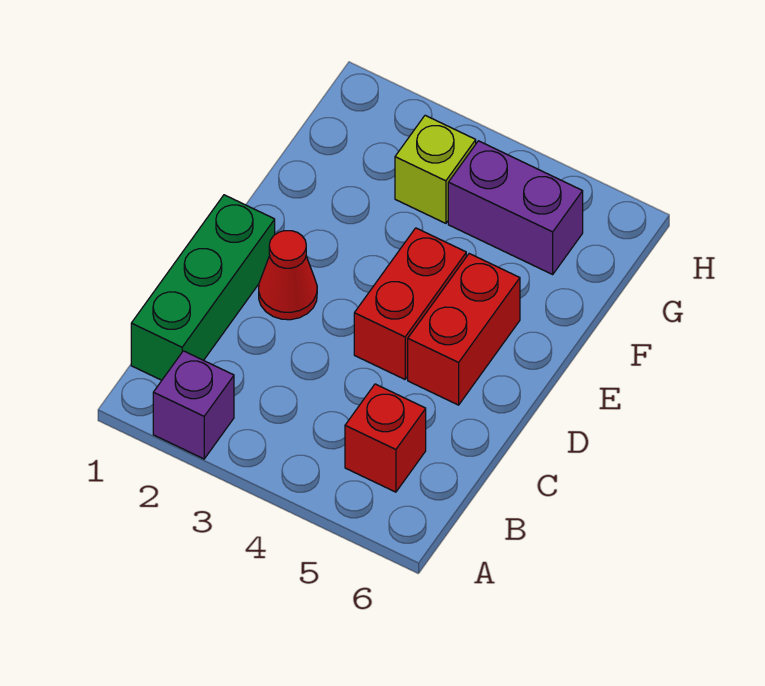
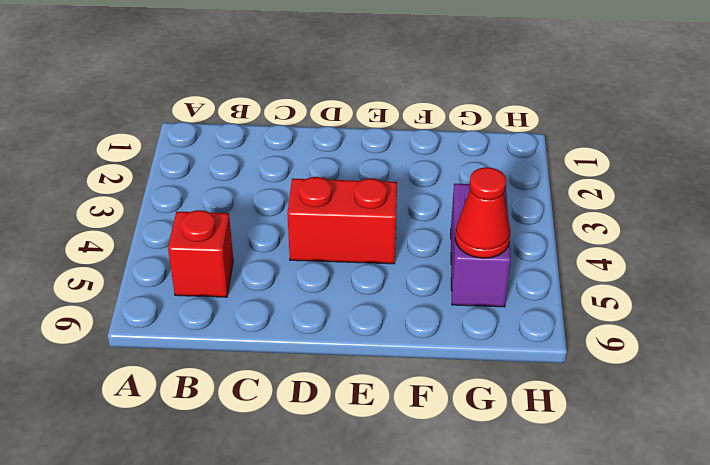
red 1x1 cone [455,167,510,258] -> red 1x1 cone moved to [259,231,317,320]
none -> purple 1x1 brick [153,351,234,459]
none -> green 1x3 brick [131,195,275,380]

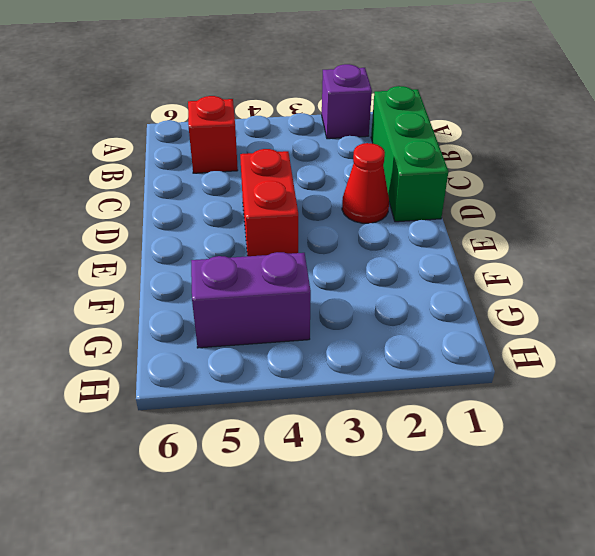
none -> red 1x2 brick [408,254,520,405]
none -> lime 1x1 brick [395,115,476,223]

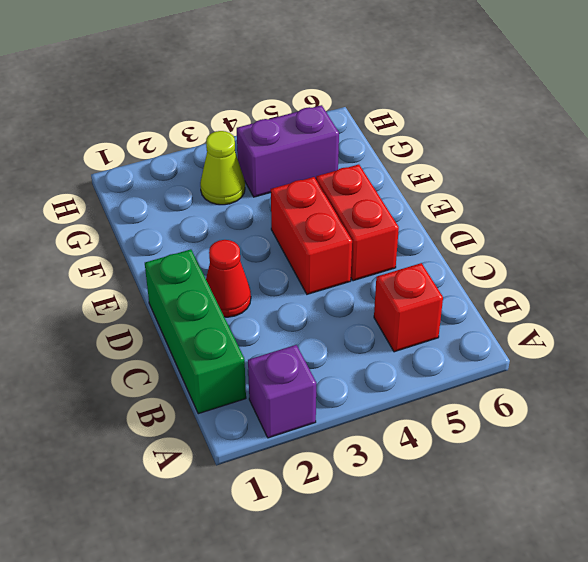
lime 1x1 cone [200,131,245,205] -> lime 1x1 brick [395,115,476,223]

